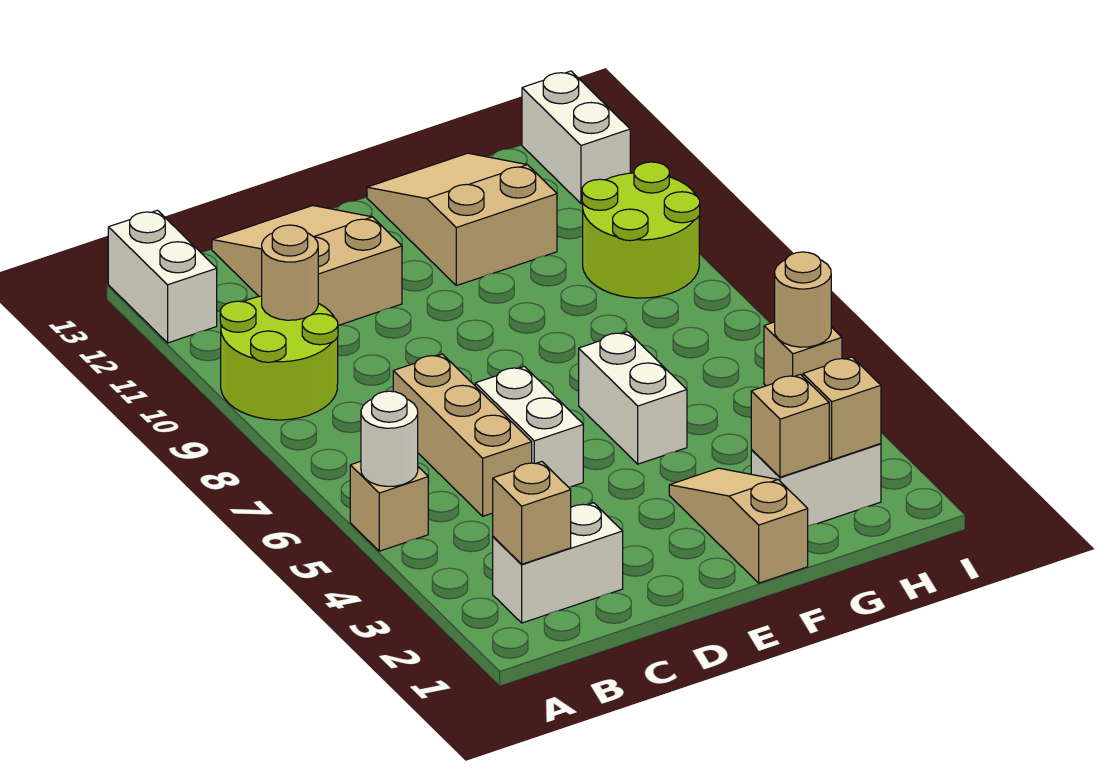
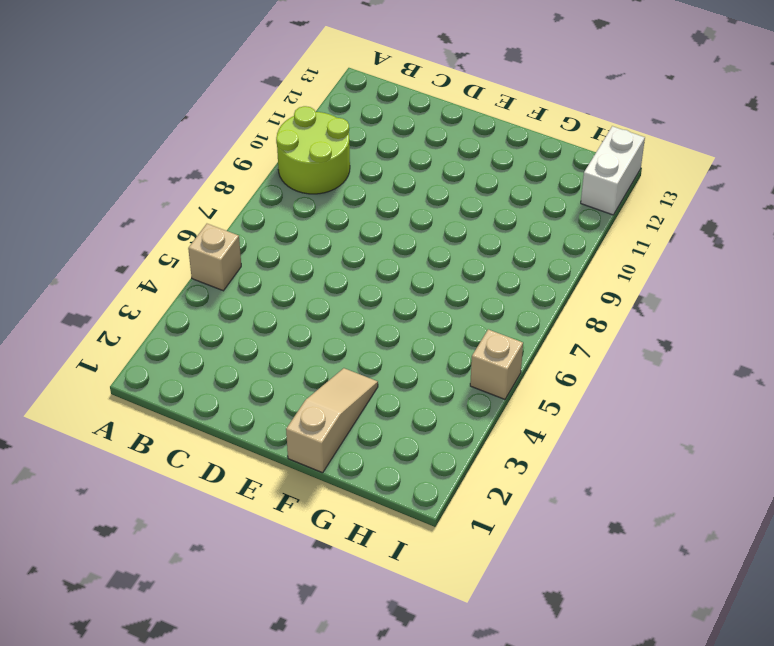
none -> white 1x2 brick [108,210,217,343]
none -> white 1x2 brick [493,503,623,623]
none -> tan 1x3 brick [393,354,532,516]

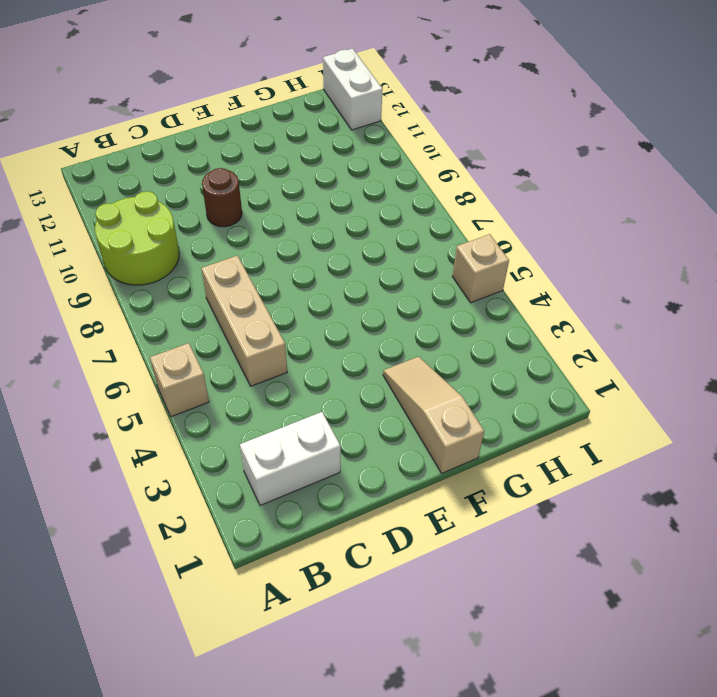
brown 1x1 round brick [202,168,242,227] -> none
none -> white 1x2 brick [108,210,217,343]
none -> tan 2x3 slope [212,206,402,325]
none -> white 1x2 brick [475,366,583,487]

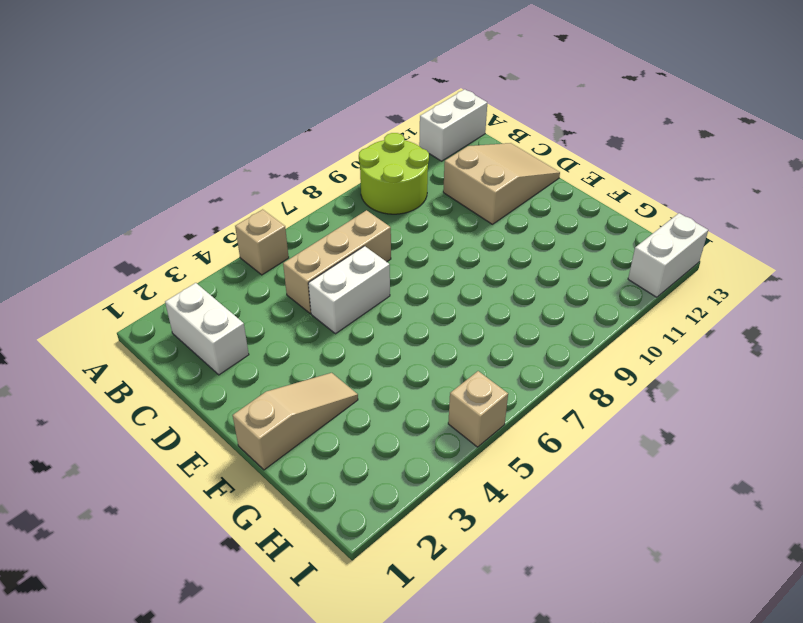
none -> white 1x2 brick [579,332,687,464]
none -> tan 2x3 slope [367,153,557,286]
none -> white 1x2 brick [751,444,881,526]

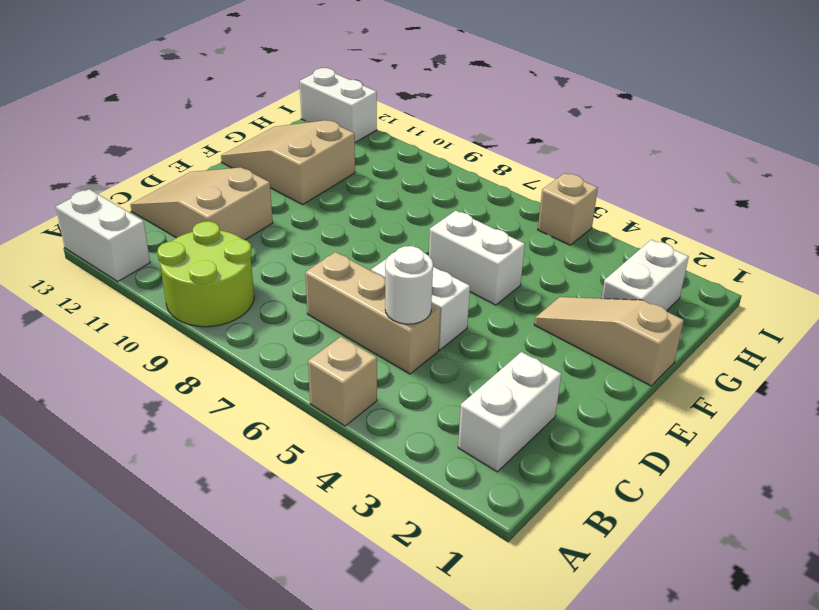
white 1x1 round brick [385,246,433,324] -> white 1x1 round brick moved to [361,391,418,486]
none -> lime 2x2 round brick [582,162,700,298]
none -> tan 1x1 brick [493,462,571,564]
none -> tan 1x1 round brick [262,225,318,320]

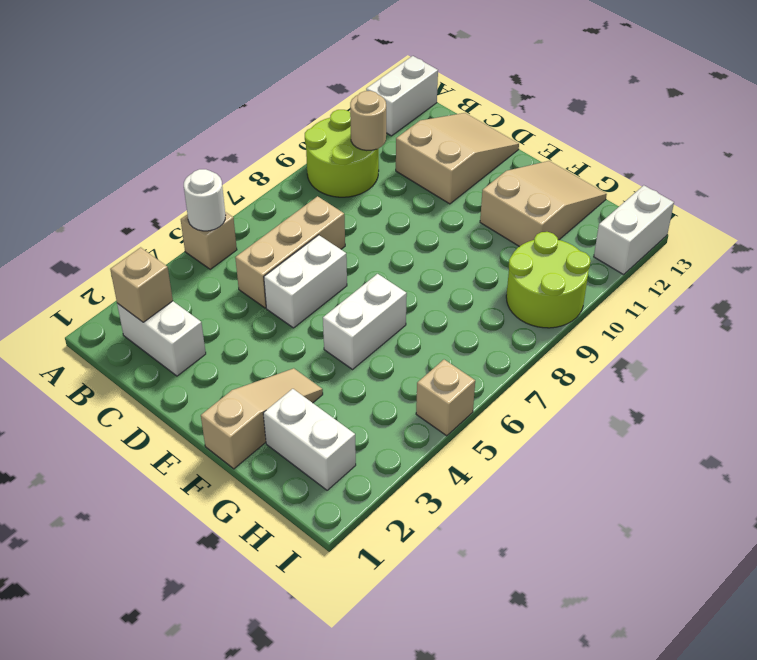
none -> tan 1x1 brick [751,374,829,477]
none -> tan 1x1 brick [803,357,881,460]
none -> tan 1x1 round brick [775,252,831,347]

